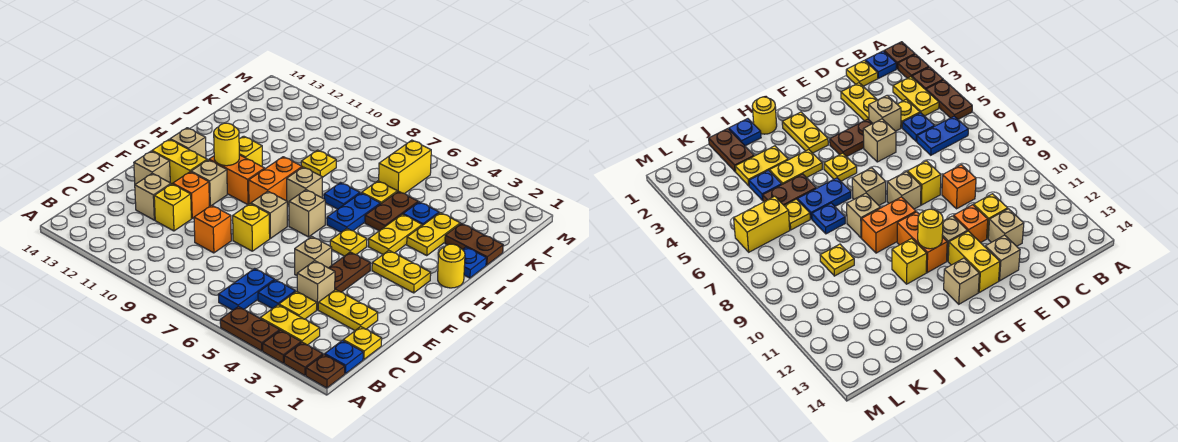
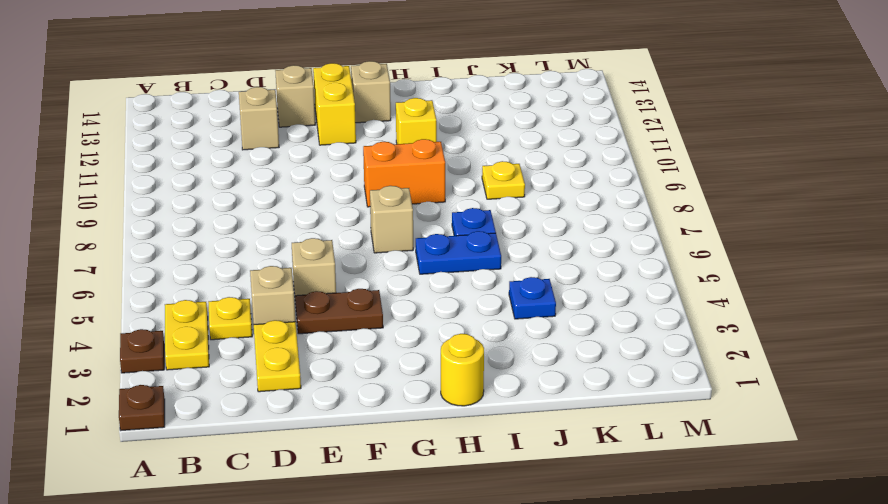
none -> brown 1x1 plate [284,342,323,375]
none -> brown 1x2 plate [220,306,280,351]
none -> blue 1x1 plate [325,340,363,374]
none -> blue 1x2 plate [218,268,274,310]

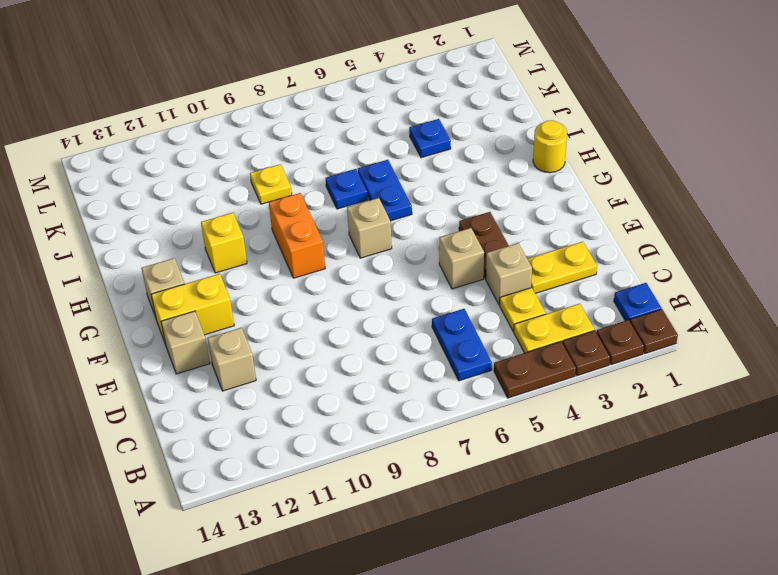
none -> yellow 1x1 plate [343,327,382,359]
none -> blue 1x1 plate [258,280,295,309]
none -> orange 1x1 brick [194,205,231,253]
none -> yellow 1x1 brick [154,184,191,231]

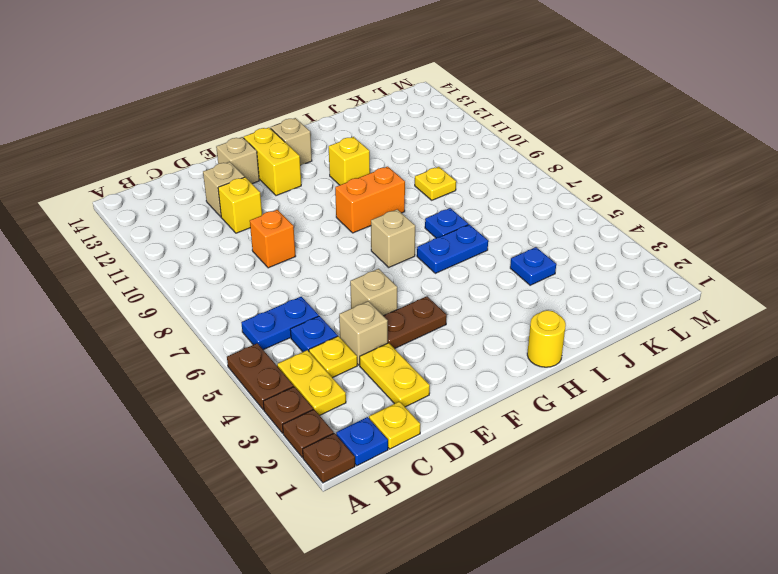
none -> yellow 1x1 brick [233,204,270,251]
none -> orange 1x1 brick [173,172,209,218]
none -> tan 1x1 brick [251,191,287,238]
none -> tan 1x1 brick [191,160,227,206]

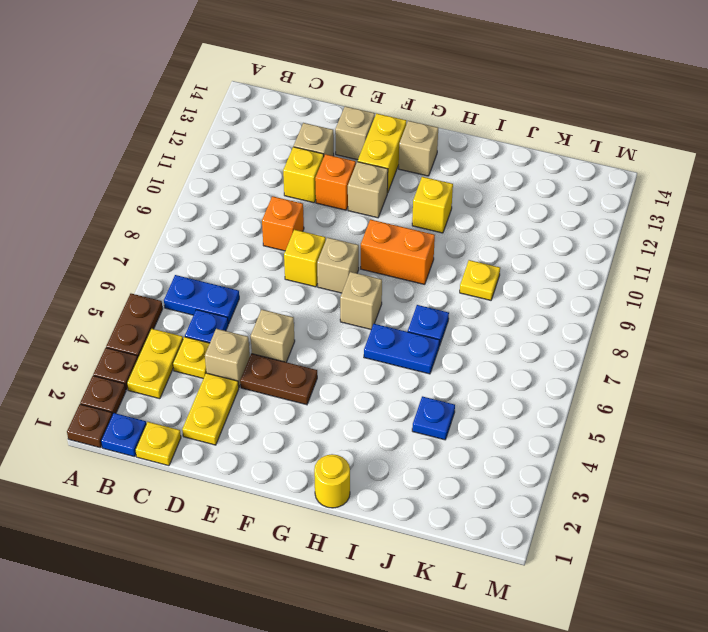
none -> yellow 1x2 plate [372,251,431,293]
none -> yellow 1x1 plate [330,229,367,256]
none -> orange 1x2 brick [209,155,265,205]
none -> yellow 1x2 plate [368,214,422,254]

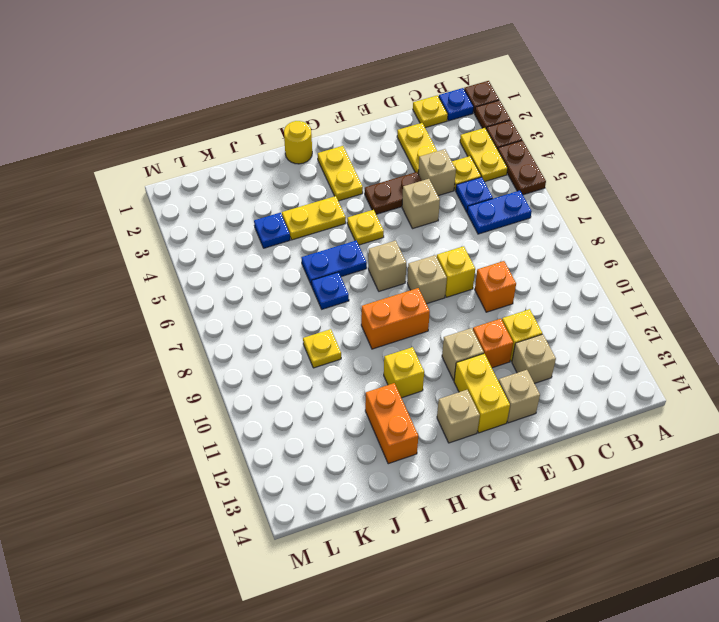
orange 1x2 brick [365,383,418,464] -> orange 1x2 brick moved to [209,155,265,205]
none -> tan 1x1 brick [287,167,322,205]
none -> blue 1x1 plate [463,247,486,278]
none -> yellow 1x2 plate [407,213,460,256]
none -> brown 1x2 plate [365,191,418,231]

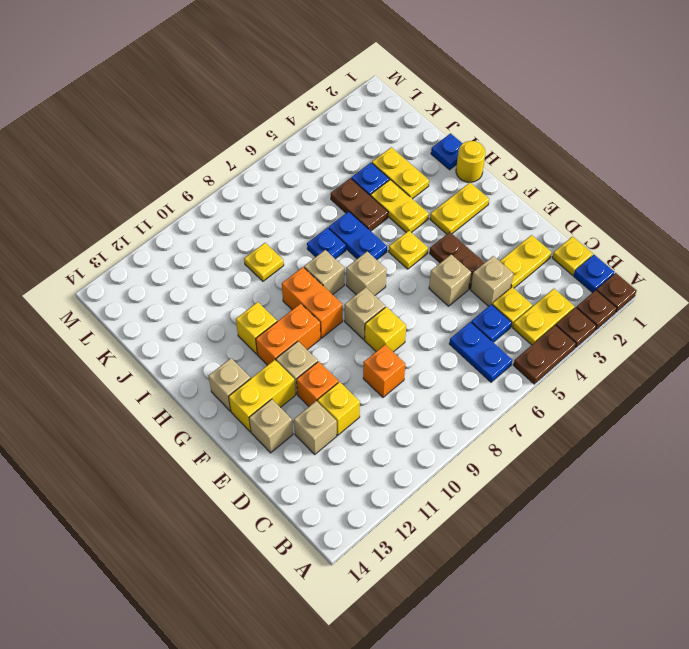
none -> brown 1x2 plate [445,223,503,265]
none -> yellow 1x1 plate [362,181,397,204]
none -> yellow 1x2 brick [379,140,431,194]
none -> yellow 1x1 round brick [214,123,239,166]

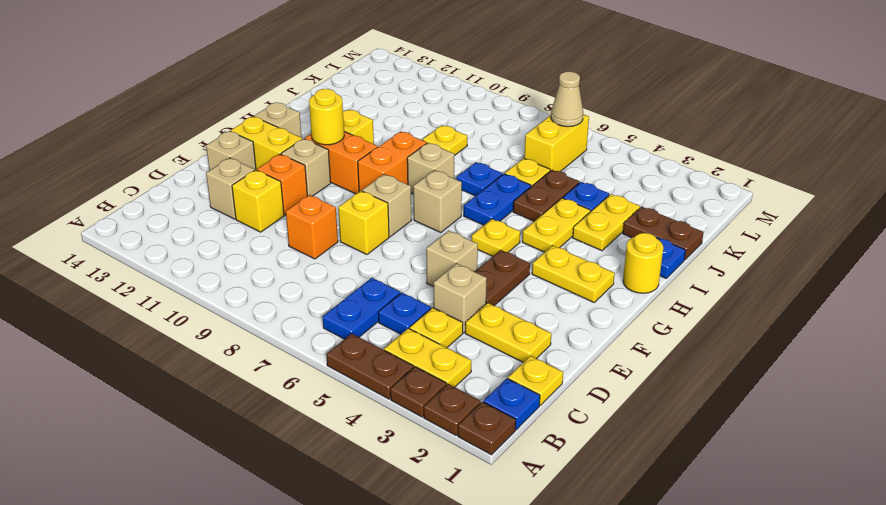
tan 1x1 cone [551,72,583,127] -> none

